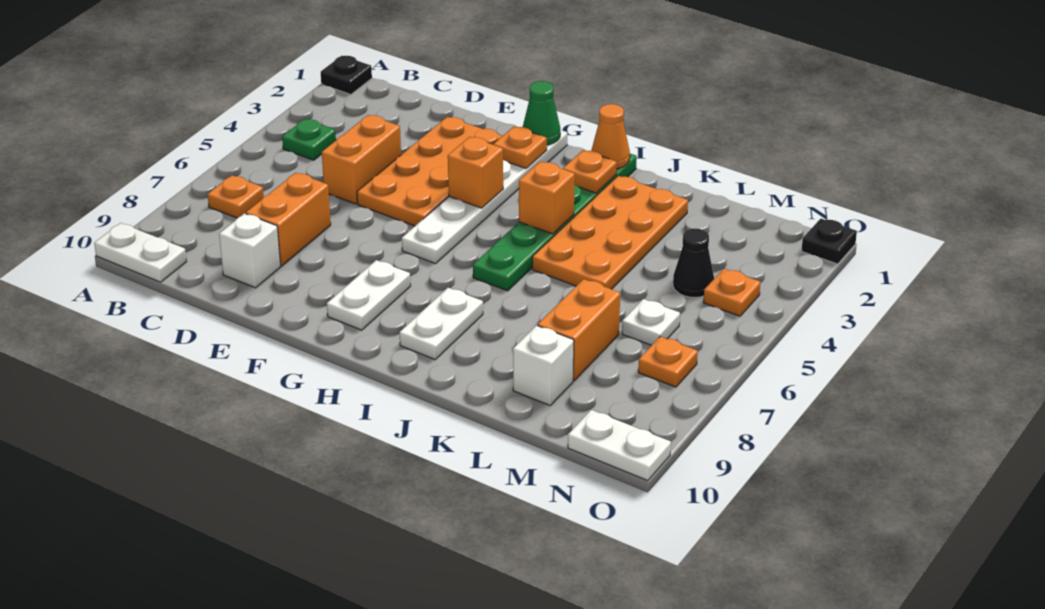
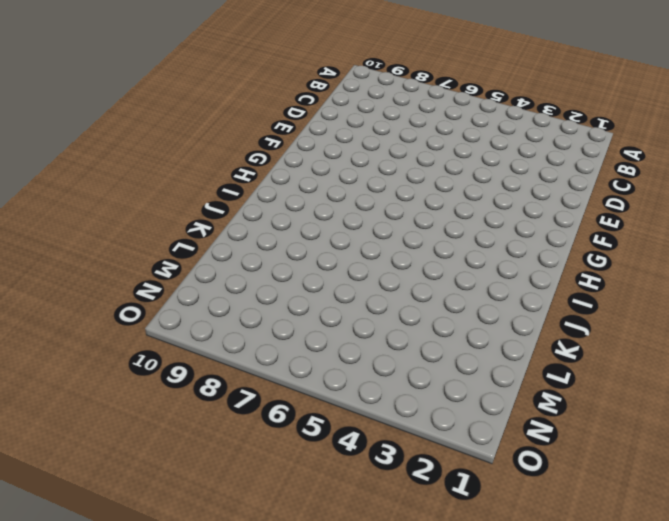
none -> black 1x1 plate [321,56,372,94]
none -> white 1x2 plate [94,223,187,282]
none -> green 1x1 plate [282,119,336,160]

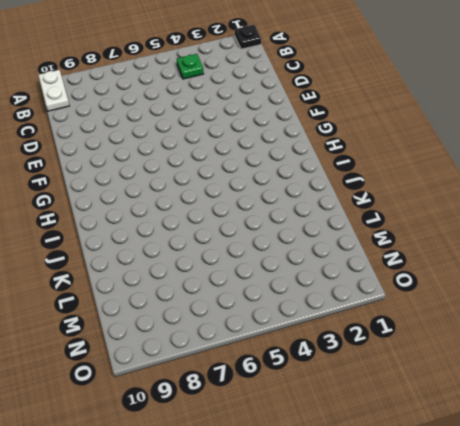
none -> orange 1x1 plate [208,175,264,218]
none -> orange 1x2 brick [322,115,401,204]
none -> orange 1x2 brick [246,173,331,266]

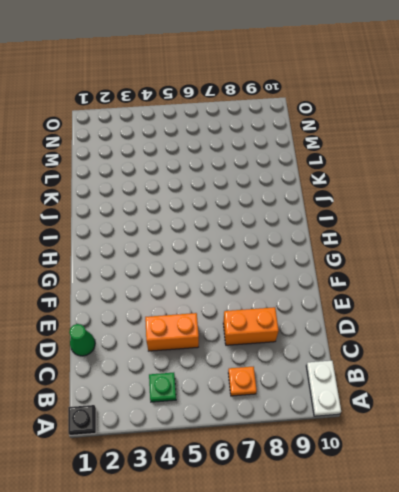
green 1x1 cone [69,324,95,356] -> green 1x1 cone moved to [523,81,560,145]
none -> white 1x1 brick [219,213,280,288]
none -> orange 2x4 plate [357,117,502,226]
none -> white 1x6 plate [402,130,567,264]

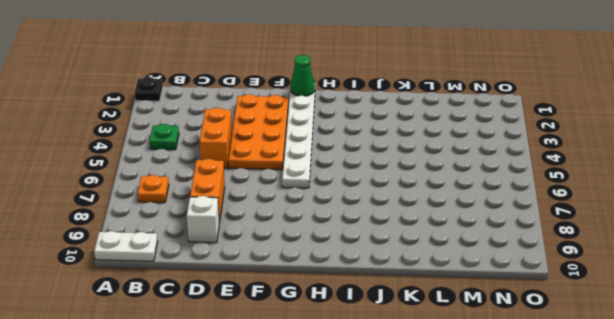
none -> white 1x2 plate [327,260,411,330]
none -> green 1x6 plate [473,154,637,291]
none -> white 1x2 plate [400,288,483,359]

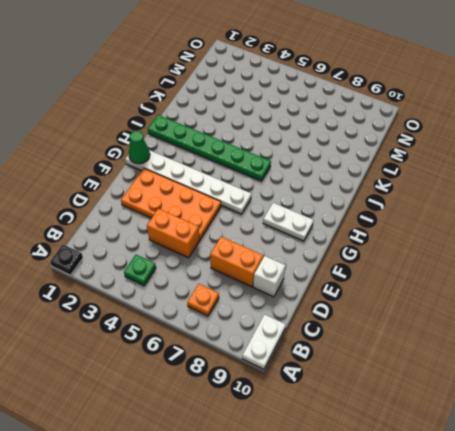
none -> white 1x2 plate [400,288,483,359]
none -> orange 2x4 plate [532,176,688,289]
none -> orange 1x2 brick [538,279,620,381]

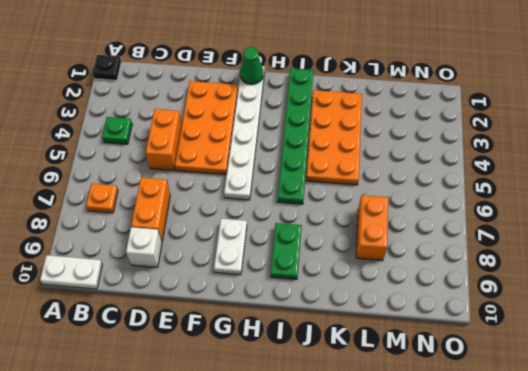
green 1x2 plate [271,223,302,279] -> white 1x2 plate [400,288,483,359]
none -> white 1x1 brick [513,325,574,405]
none -> black 1x1 cone [673,228,714,298]
none -> white 1x1 plate [622,299,680,345]

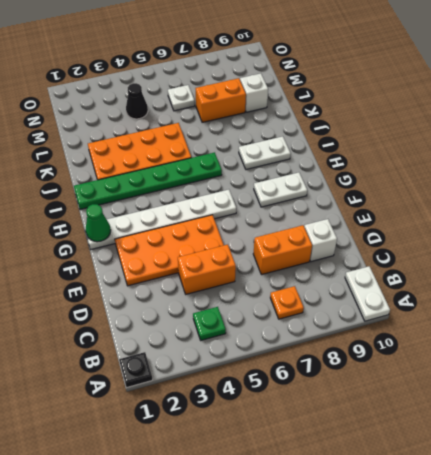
none -> orange 1x1 plate [703,269,760,316]
none -> orange 1x1 plate [638,336,698,387]
none -> white 1x2 plate [568,410,671,481]

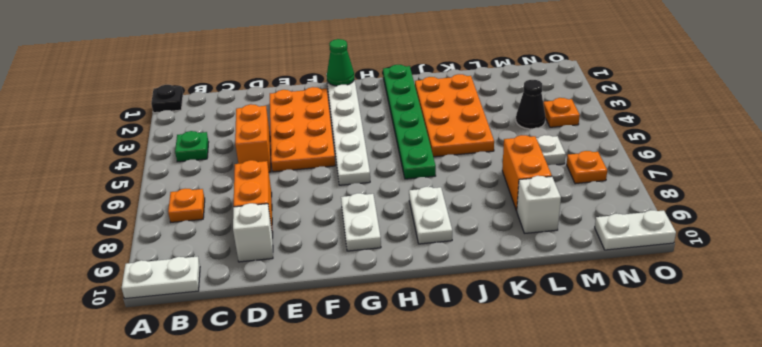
none -> black 1x1 plate [802,219,857,264]
none -> orange 1x1 plate [493,126,547,168]
none -> orange 1x1 brick [448,137,503,208]

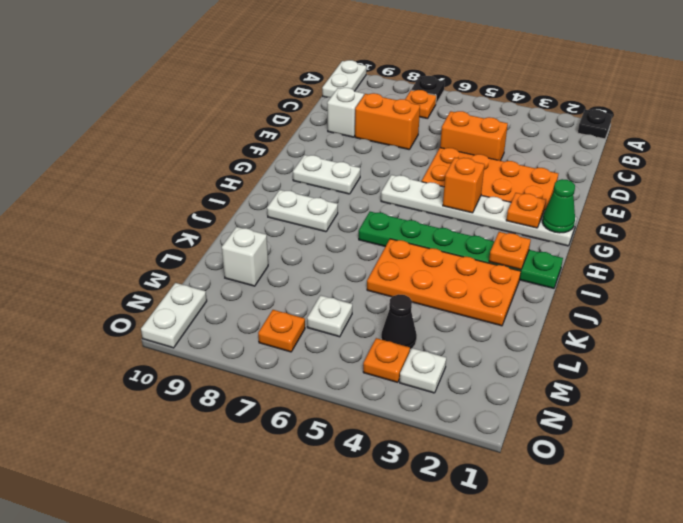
black 1x1 plate [411,76,445,103] -> black 1x1 plate moved to [802,219,857,264]
white 1x1 plate [400,348,446,393] -> none
none -> green 1x1 plate [282,119,336,160]
none -> orange 1x2 brick [538,279,620,381]
none -> orange 1x1 cone [591,104,630,169]

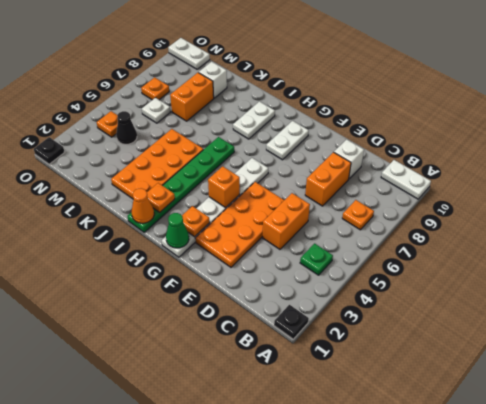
none -> orange 1x1 brick [519,161,575,234]

